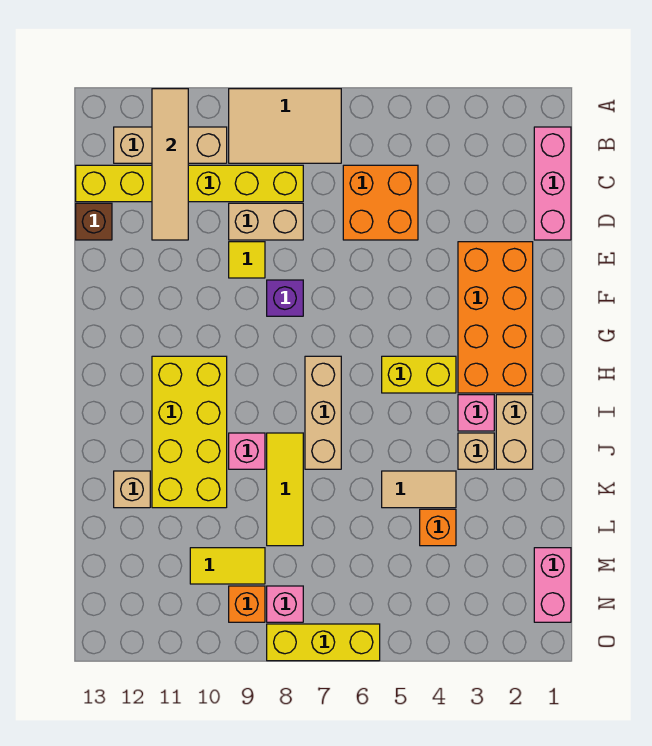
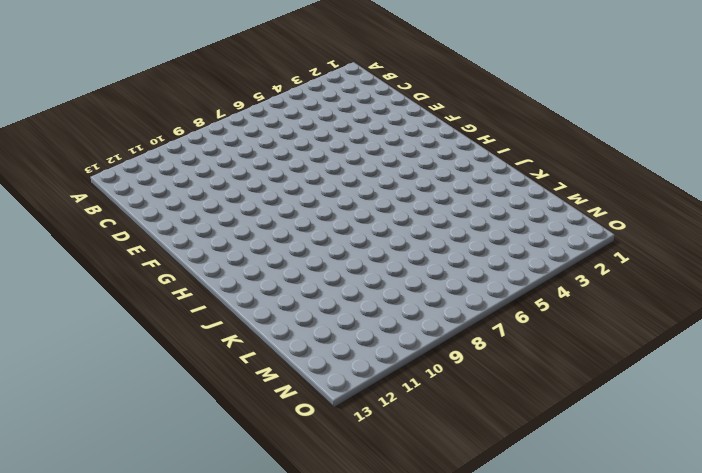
none -> tan 2x3 tile [229,89,341,163]
none -> pink 1x3 brick [534,127,571,240]
none -> tan 1x3 brick [114,127,227,163]

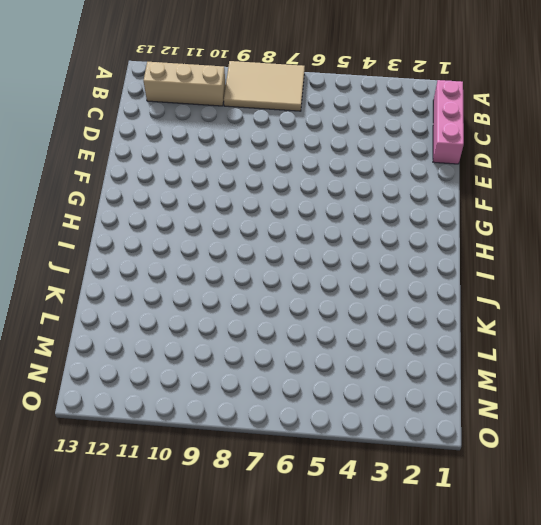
none -> orange 2x2 brick [343,165,418,240]
none -> yellow 1x6 brick [76,165,303,202]
none -> tan 1x2 brick [229,203,303,240]

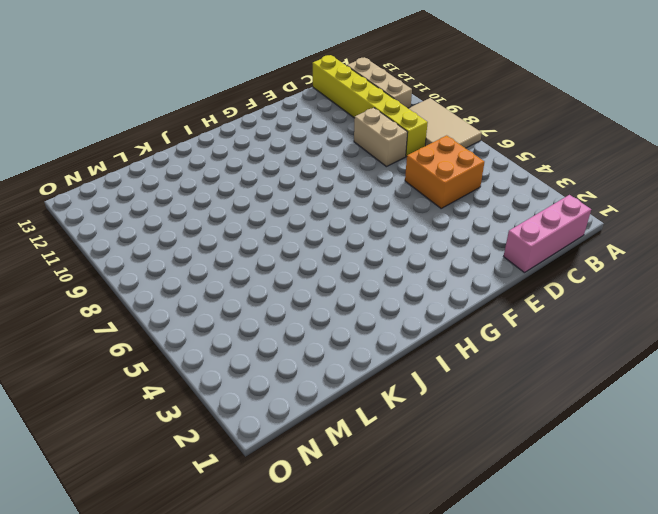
none -> brown 1x1 brick [76,203,112,240]
none -> orange 2x4 brick [458,242,533,393]
none -> yellow 1x1 tile [229,242,265,278]

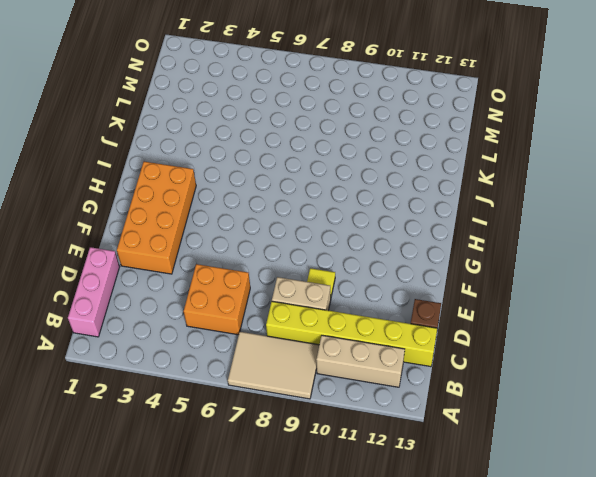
none -> purple 1x1 brick [267,280,303,316]
none -> yellow 1x2 brick [382,356,456,393]
none -> tan 1x3 brick [305,356,341,469]

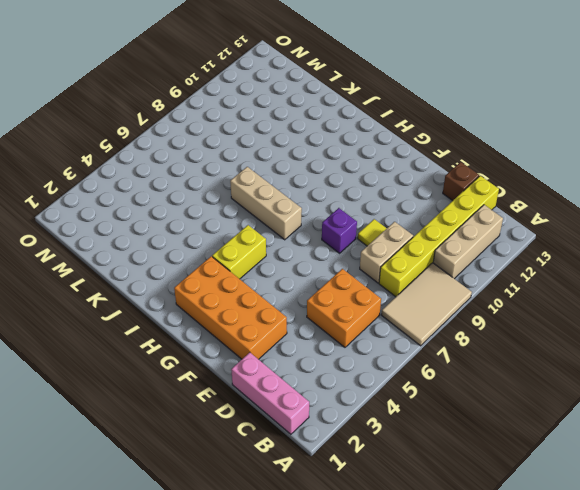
none -> yellow 2x4 brick [152,356,227,508]
none -> tan 1x2 brick [496,395,533,469]
none -> pink 1x1 brick [458,395,494,431]

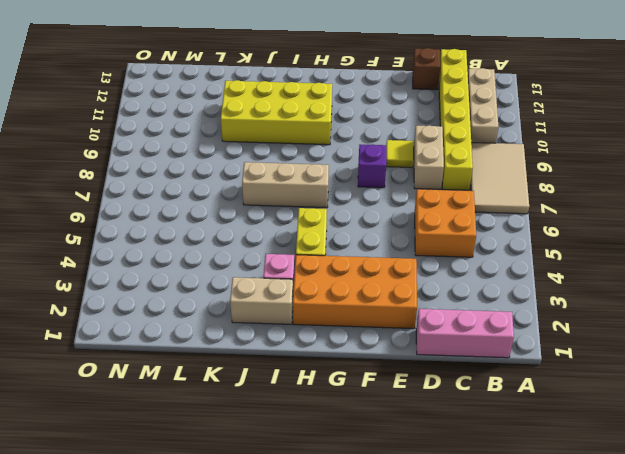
none -> tan 1x1 brick [458,433,494,469]
none -> yellow 1x3 tile [267,433,303,546]
none -> pink 1x1 brick [229,433,265,469]

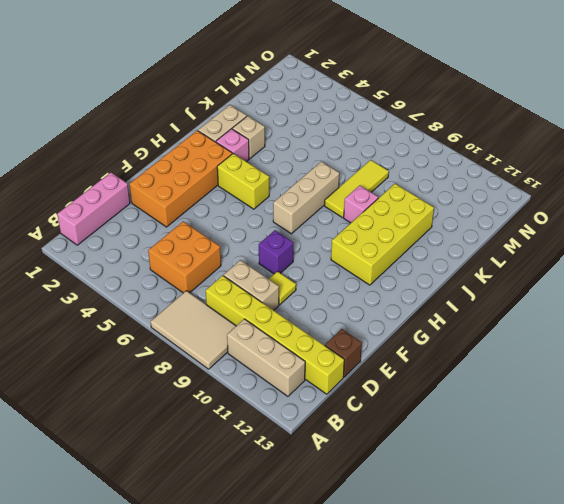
none -> tan 1x2 tile [382,471,456,508]
none -> tan 1x1 brick [114,471,150,508]
none -> orange 1x1 brick [420,509,456,546]

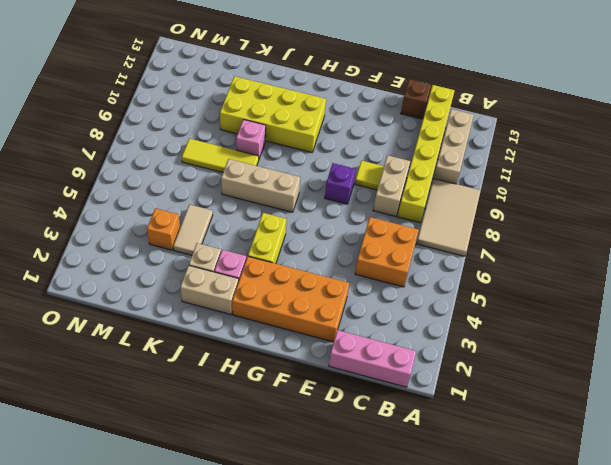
none -> tan 1x1 brick [114,471,150,508]
none -> pink 1x2 brick [534,548,571,622]
none -> yellow 1x2 tile [190,548,265,584]

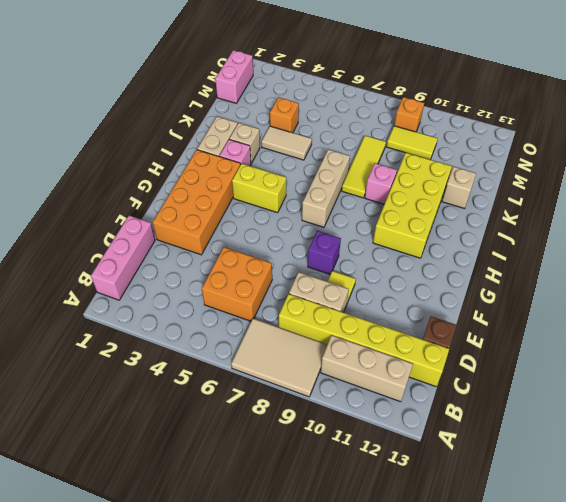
none -> pink 1x1 brick [267,586,303,622]
none -> yellow 1x3 brick [267,624,380,661]
none -> tan 1x4 tile [152,89,188,240]

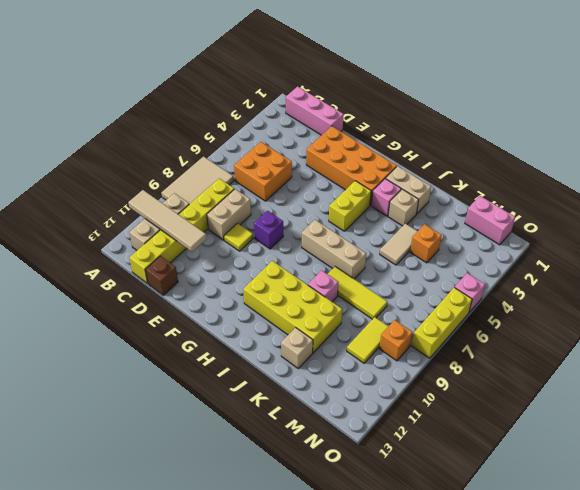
pink 1x1 brick [455,273,485,313] -> pink 1x1 brick moved to [267,586,303,622]

